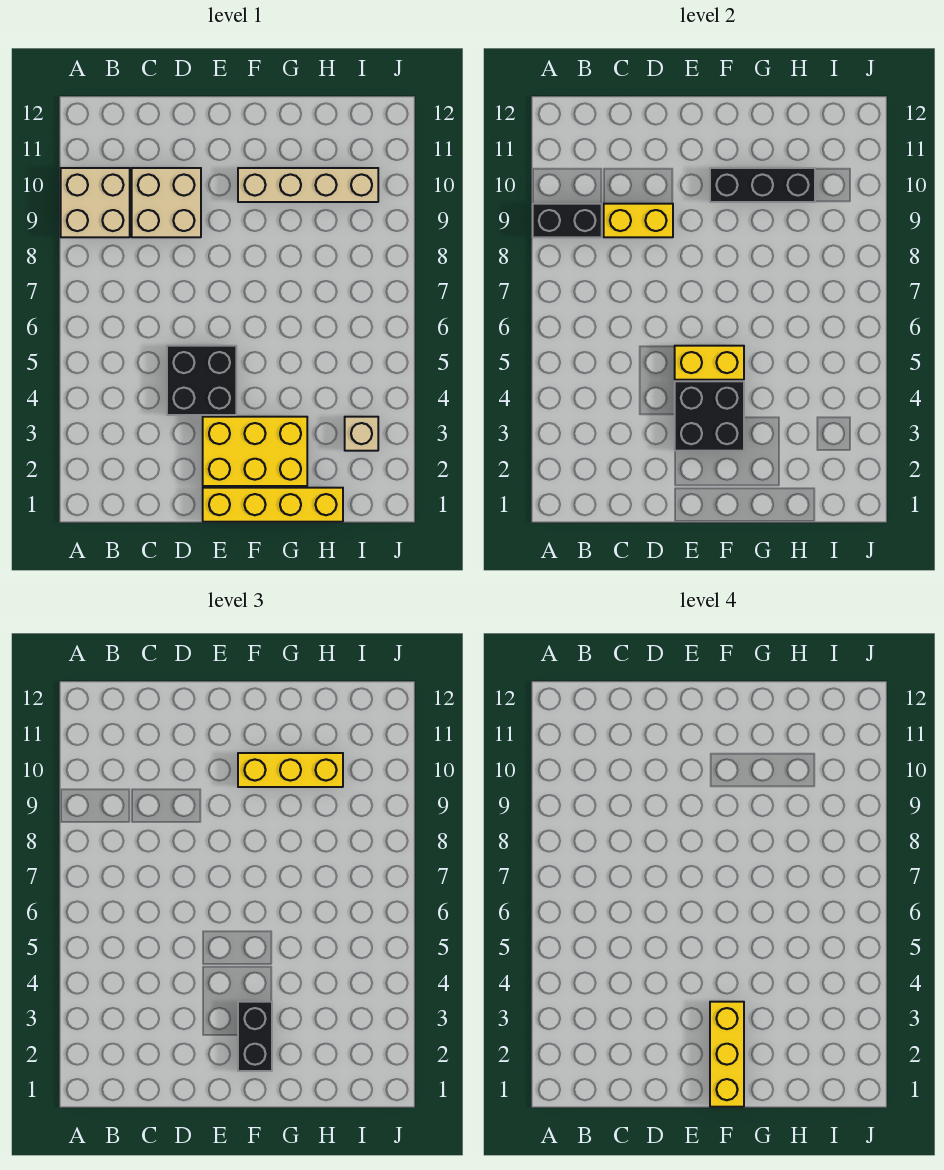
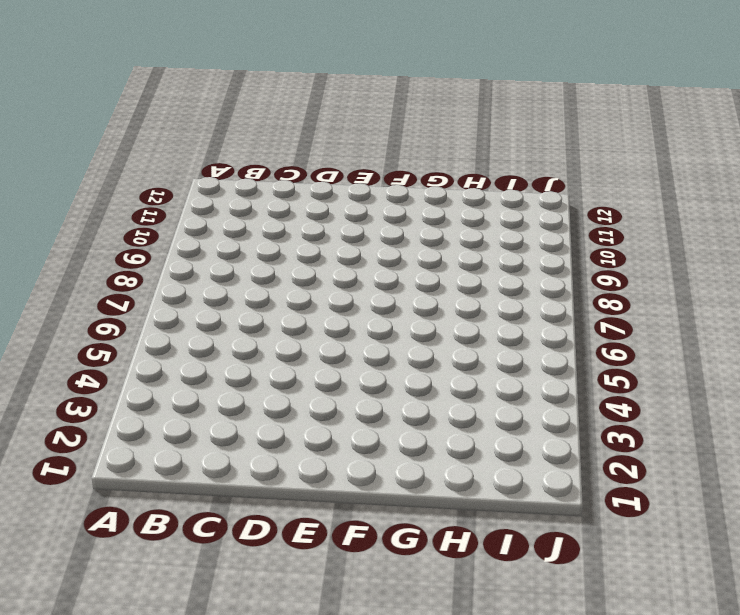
none -> tan 2x2 brick [61,168,130,237]
none -> tan 2x2 brick [132,168,201,237]
none -> black 2x2 brick [167,346,236,415]

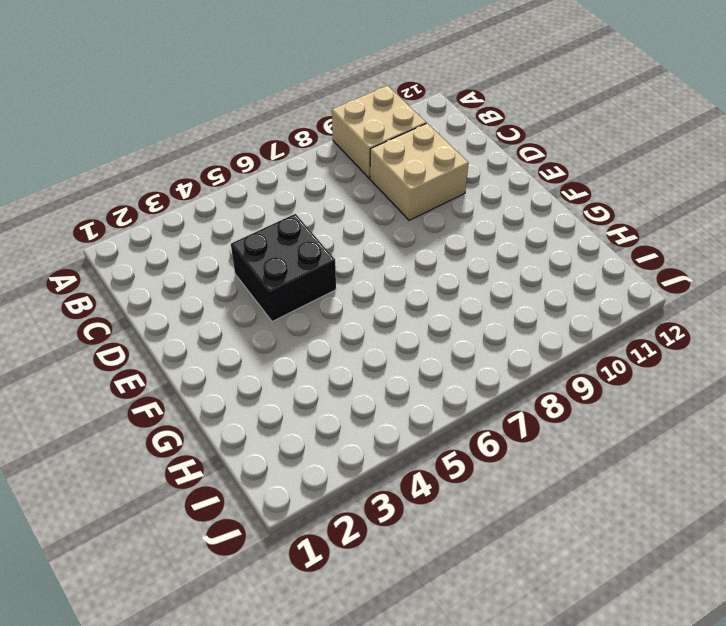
none -> yellow 1x4 brick [203,488,343,522]
none -> yellow 2x3 brick [203,417,307,486]
none -> tan 1x4 brick [238,168,378,202]

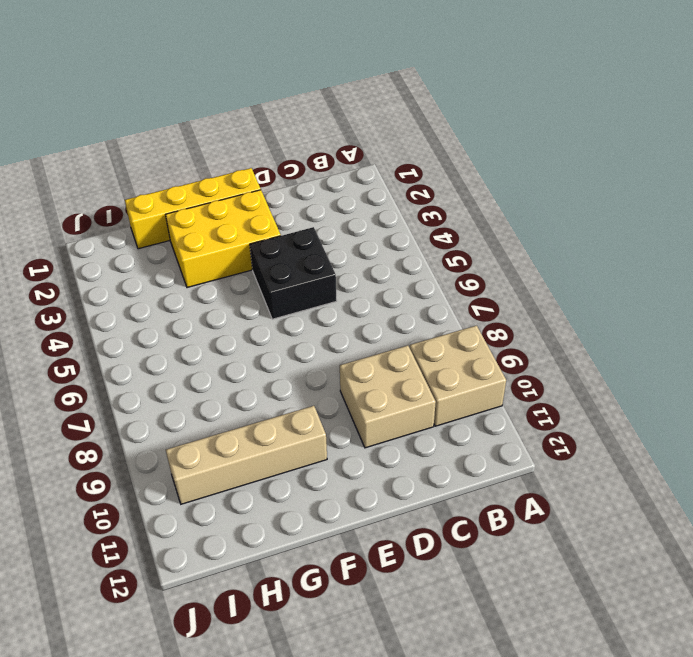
none -> tan 1x1 brick [345,417,378,451]
none -> black 1x2 brick [533,204,602,237]
none -> yellow 1x2 brick [604,204,673,237]

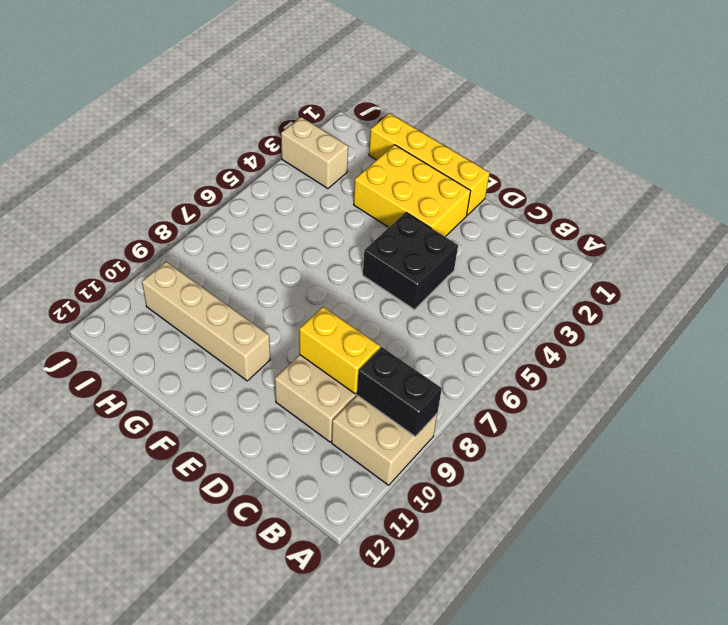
tan 1x2 brick [281,117,348,188] -> tan 1x1 brick [345,417,378,451]
none -> black 2x2 brick [675,381,744,451]
none -> yellow 1x2 brick [675,346,744,380]
none -> black 1x3 brick [710,168,815,202]

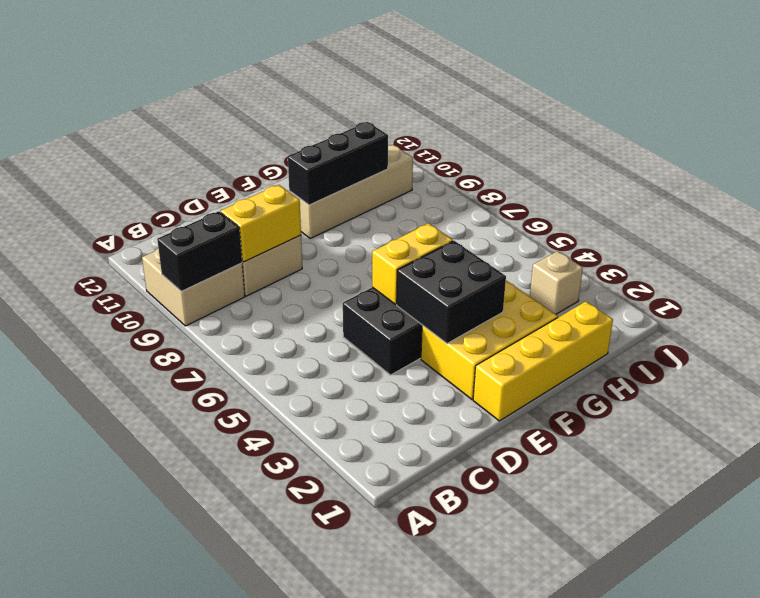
none -> black 1x2 brick [238,1002,272,1071]
none -> yellow 1x3 brick [238,753,343,787]
none -> yellow 1x3 brick [710,1002,744,1107]

